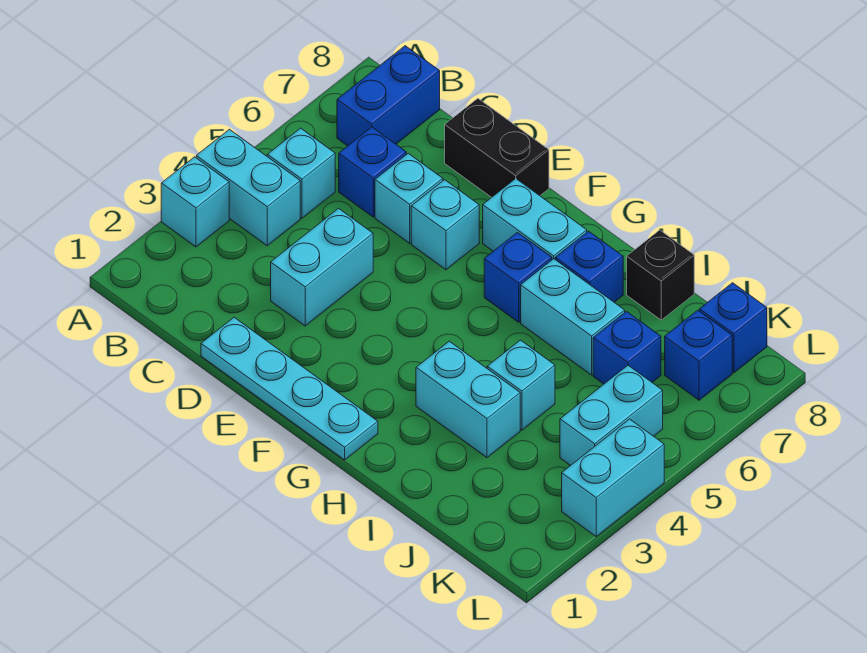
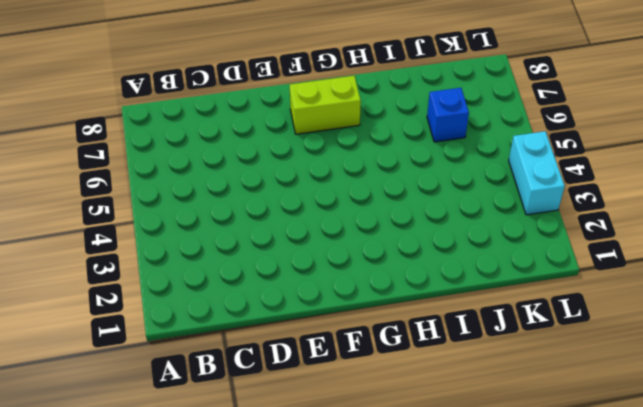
lime 1x2 brick [290,76,361,134] -> cyan 1x2 brick [483,179,587,260]
none -> cyan 1x1 brick [161,157,229,247]
none -> cyan 1x2 brick [196,129,300,246]
none -> cyan 1x1 brick [267,128,335,218]

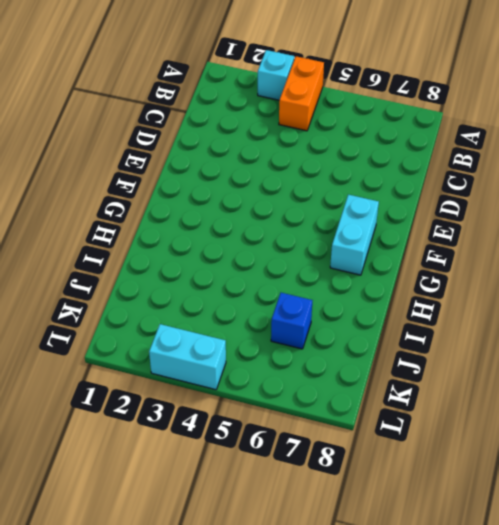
orange 1x2 brick [279,56,324,131] -> cyan 1x2 brick [196,129,300,246]
none -> cyan 1x1 brick [267,128,335,218]
none -> blue 1x2 brick [337,46,440,146]
none -> blue 1x1 brick [339,127,406,217]

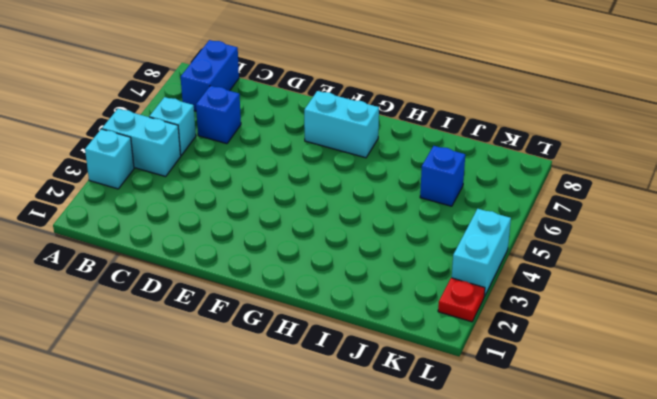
red 1x1 plate [438,278,485,322] -> none
none -> cyan 1x4 plate [201,317,378,460]
none -> cyan 1x2 brick [271,208,373,326]
none -> cyan 1x1 brick [375,153,443,243]

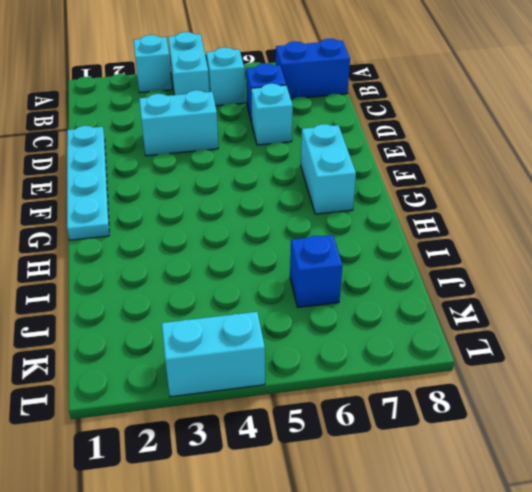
none -> black 1x2 brick [445,98,549,197]
none -> cyan 1x1 brick [411,180,479,270]
none -> blue 1x1 brick [484,232,552,322]

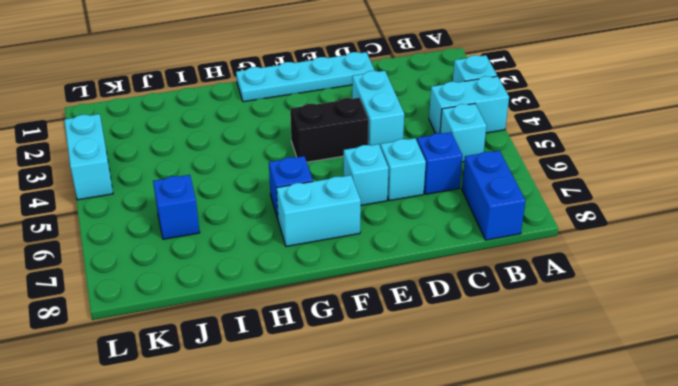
black 1x2 brick [290,98,369,162] -> black 1x2 brick moved to [445,98,549,197]
none -> cyan 1x2 brick [416,341,520,458]
none -> cyan 1x2 brick [521,259,625,375]
none -> blue 1x1 brick [555,231,623,302]

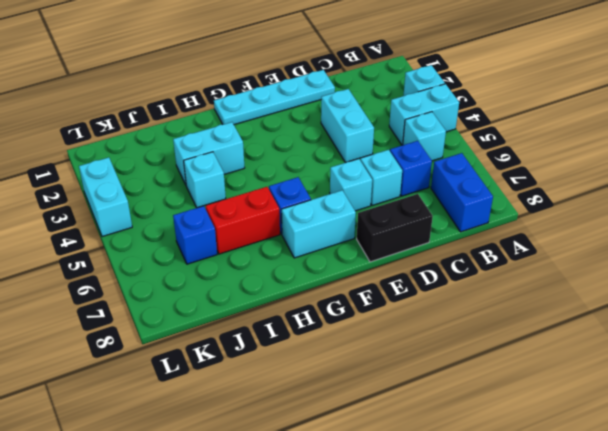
red 1x2 brick [206,187,280,254] -> cyan 1x2 brick [521,259,625,375]
none -> blue 1x1 brick [555,231,623,302]
none -> black 1x1 brick [627,230,694,320]
none -> cyan 1x2 brick [560,365,663,466]

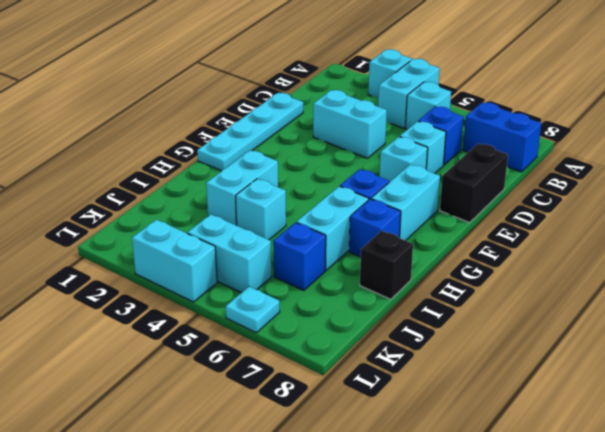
cyan 1x1 plate [226,287,280,333] -> none
none -> blue 1x1 brick [665,310,732,400]
none -> blue 1x1 brick [699,283,767,373]

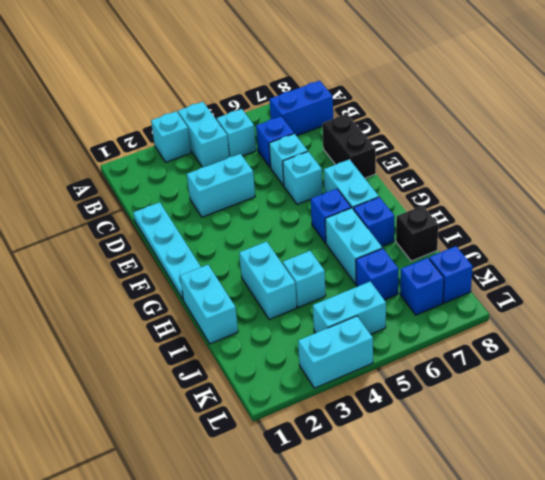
cyan 1x2 brick [180,265,238,344] -> none

